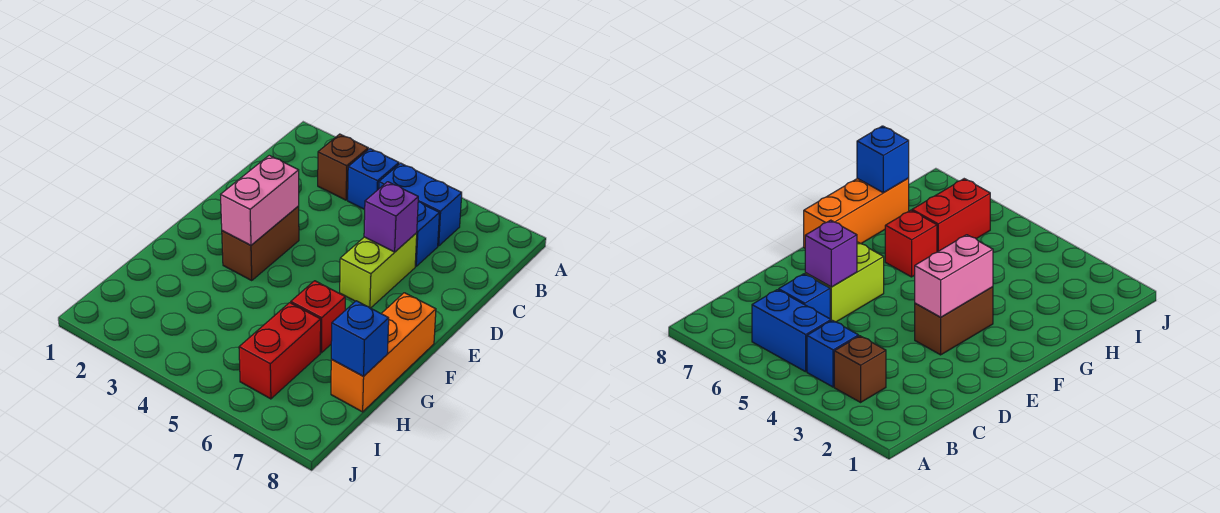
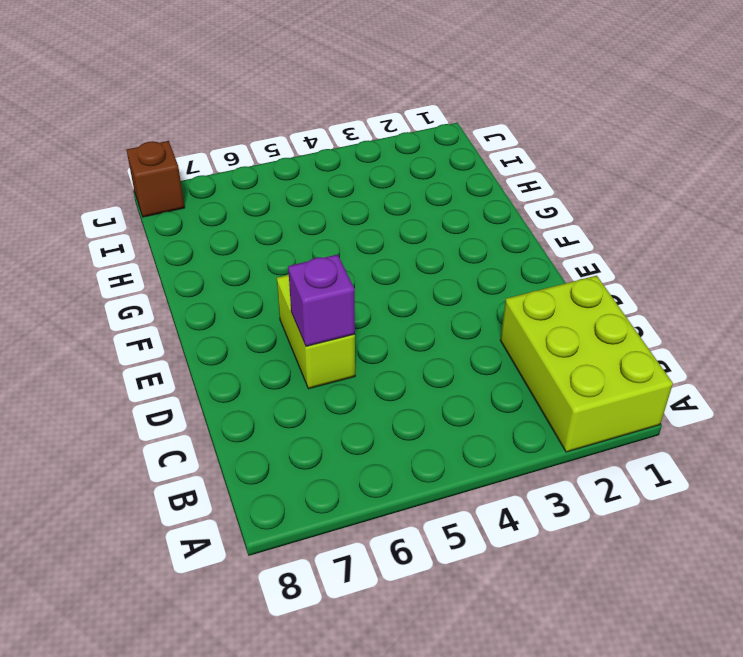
lime 2x3 brick [500,276,673,452] -> none
brown 1x1 brick [127,141,185,217] -> brown 1x1 brick moved to [318,134,368,200]
none -> blue 1x1 brick [348,149,399,209]
none -> blue 1x2 brick [379,163,462,246]
none -> blue 1x1 brick [415,202,439,266]

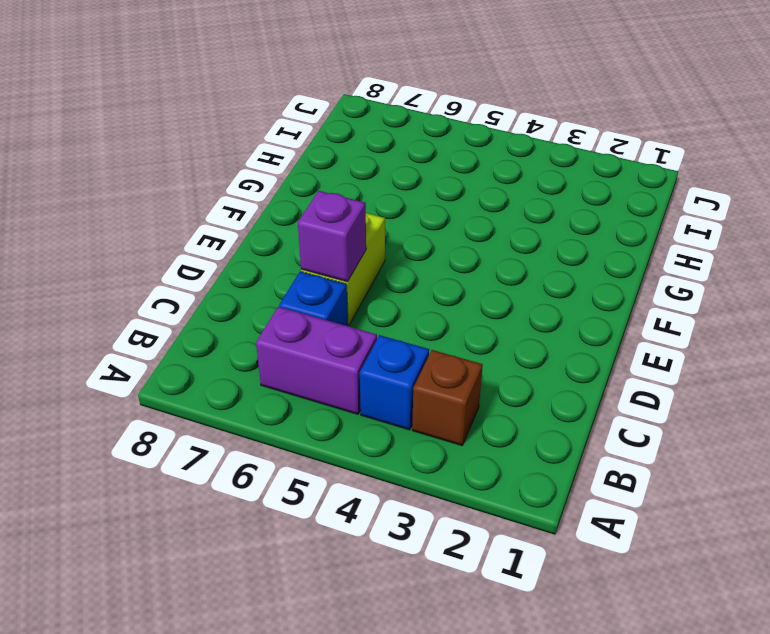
purple 1x2 brick [256,307,377,414] -> blue 1x2 brick [379,163,462,246]
none -> brown 1x2 brick [222,206,299,280]
none -> orange 1x3 brick [331,293,436,412]
none -> red 1x1 brick [291,281,345,353]

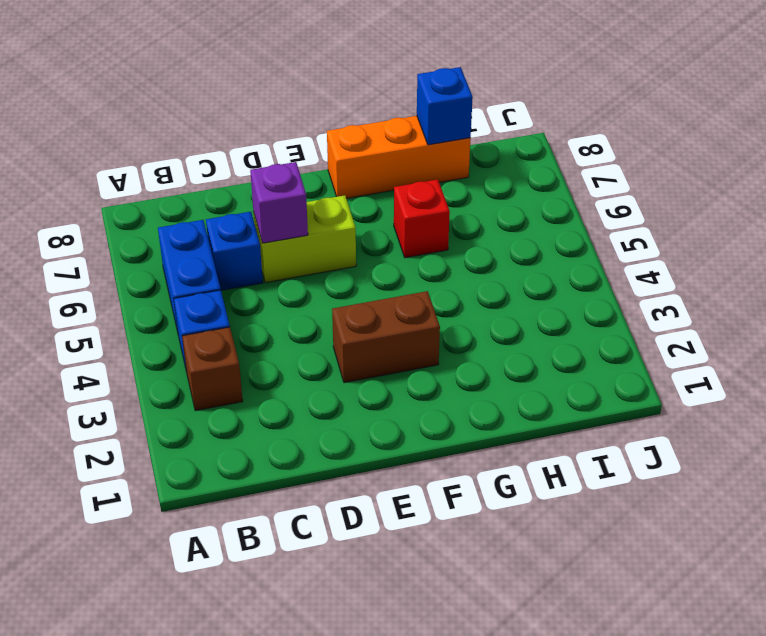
none -> red 1x2 brick [239,303,321,399]
none -> pink 1x2 brick [221,155,299,245]

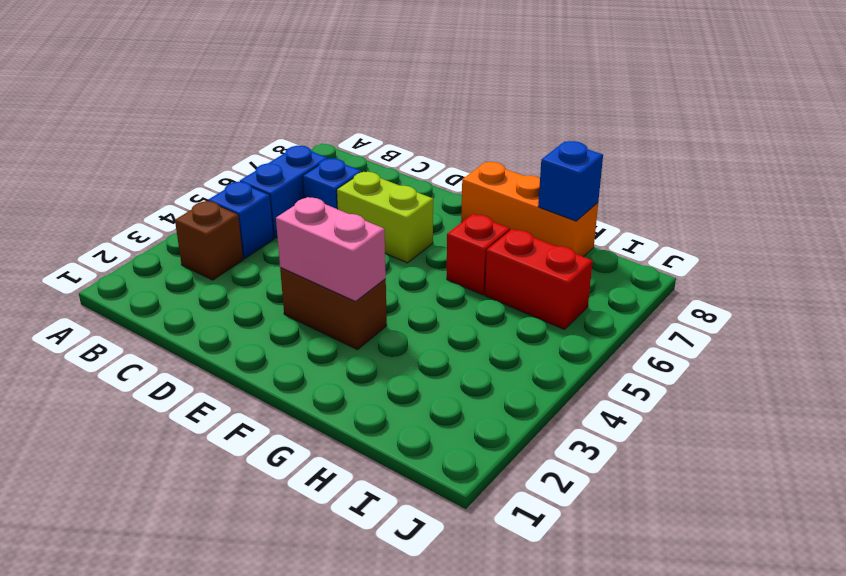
none -> purple 1x1 brick [364,182,418,252]

